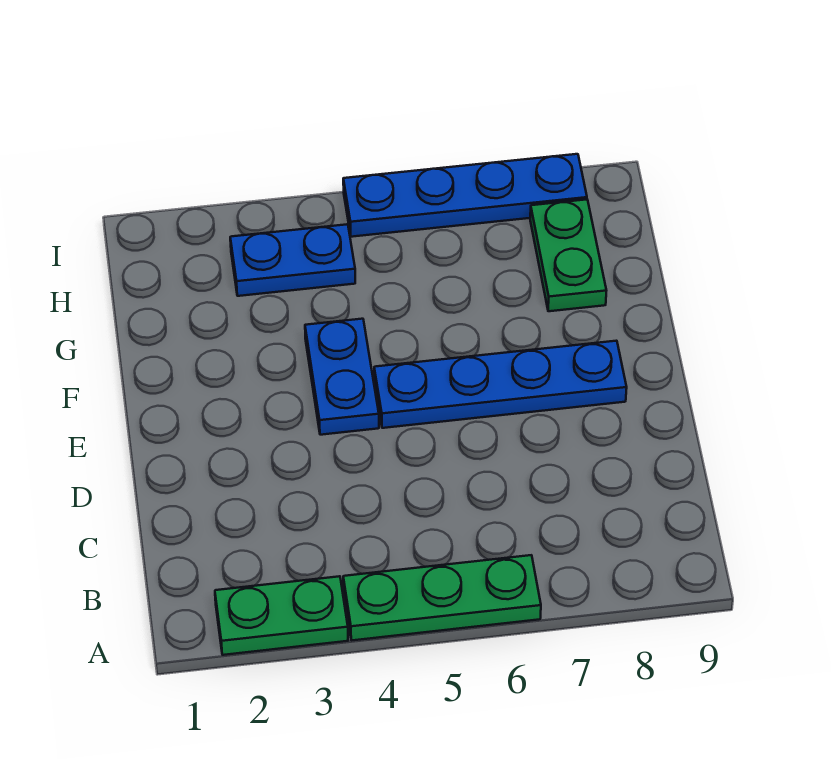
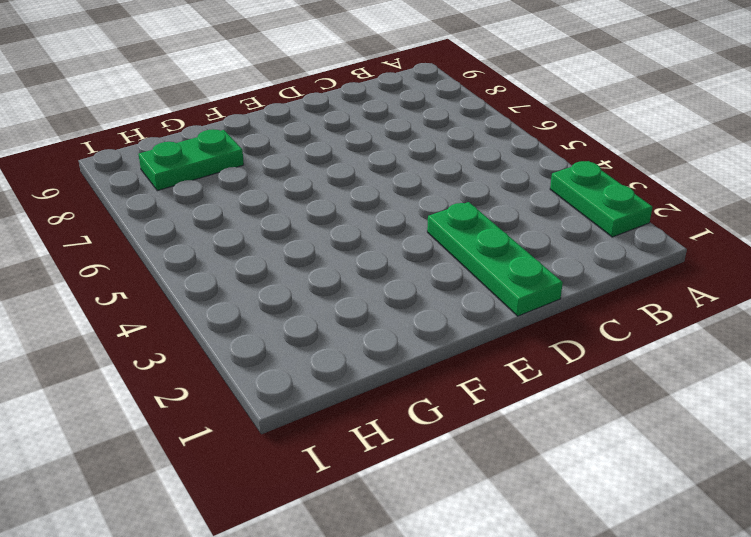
green 1x3 plate [427,202,563,316] -> green 1x3 plate moved to [343,555,541,640]
none -> blue 1x2 plate [305,319,379,435]
none -> blue 1x4 plate [374,341,627,428]

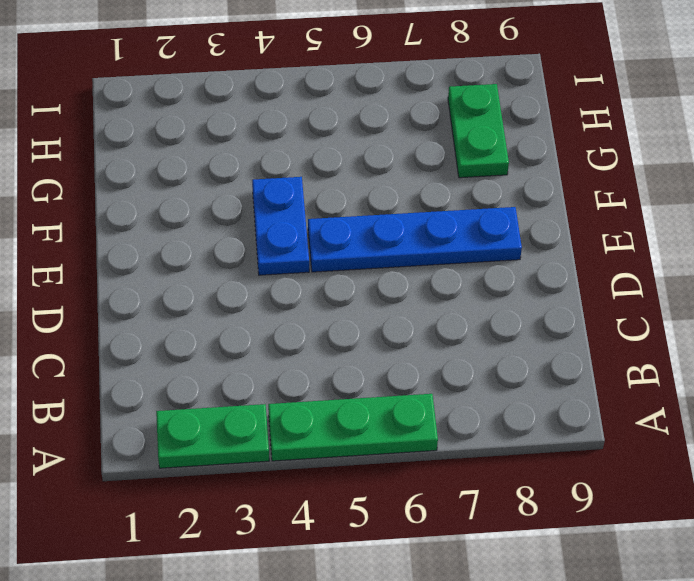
none -> blue 1x2 plate [230,224,355,296]
none -> blue 1x4 plate [343,154,587,237]

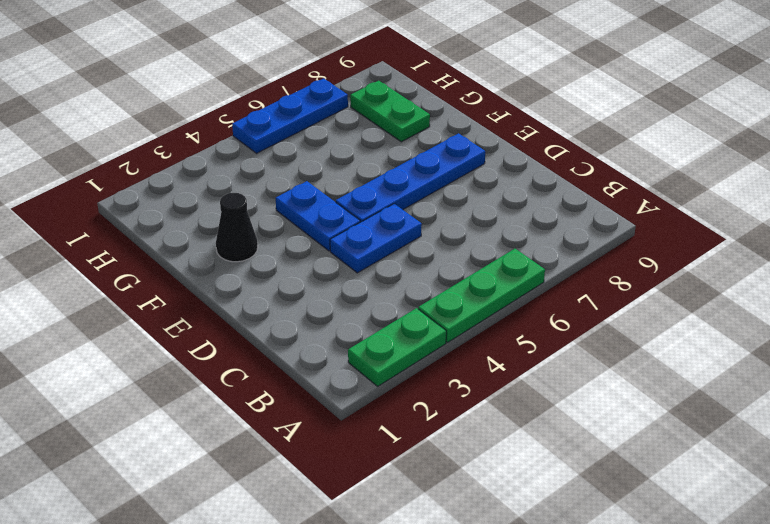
blue 1x2 plate [330,204,422,273] -> blue 1x2 plate moved to [230,224,355,296]
black 1x1 cone [216,193,258,262] -> none
blue 1x3 plate [232,79,348,153] -> blue 1x4 plate [343,154,587,237]

